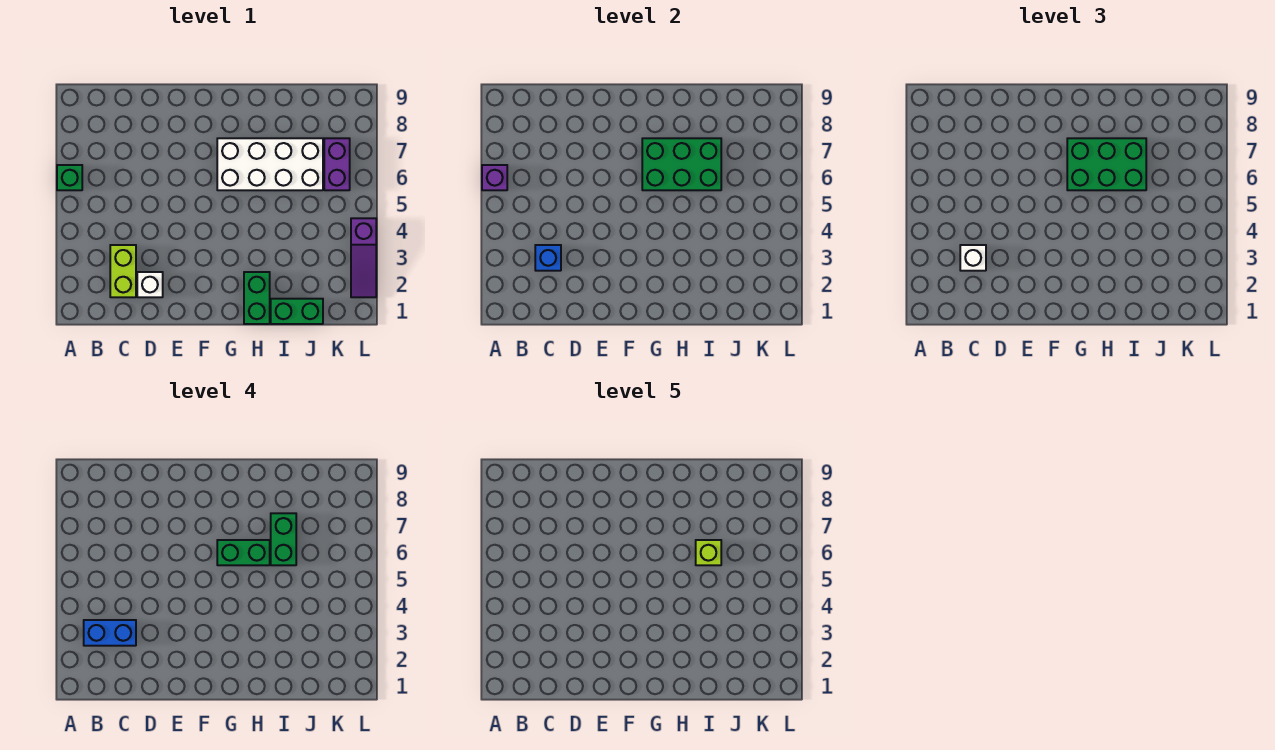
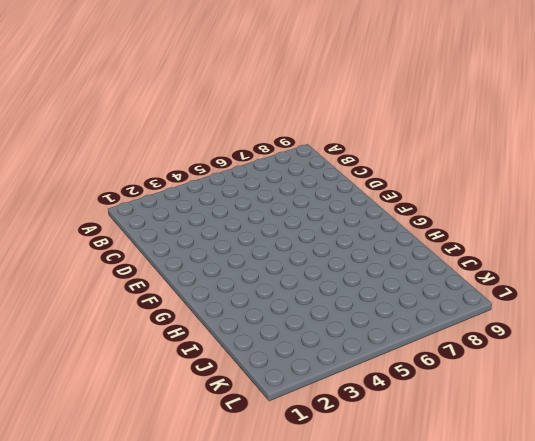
none -> green 1x1 brick [57,165,82,190]
none -> lime 1x2 brick [110,245,136,297]
none -> white 1x1 brick [137,272,163,297]

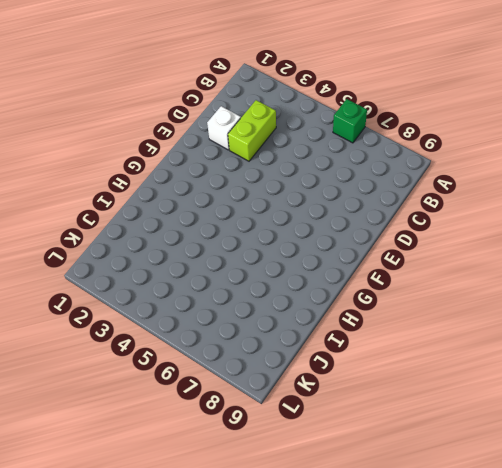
lime 1x2 brick [228,100,276,161] -> lime 1x2 brick turned to [110,245,136,297]
none -> white 2x4 brick [217,138,323,190]
none -> green 1x2 brick [244,272,270,324]
none -> green 1x2 brick [271,299,323,324]

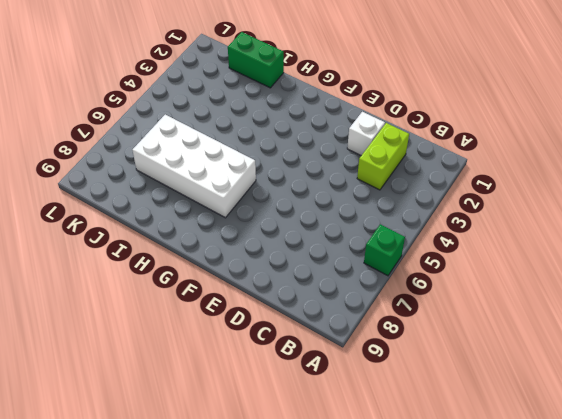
none -> green 1x2 brick [244,272,270,324]
none -> purple 1x2 brick [324,138,350,190]
none -> purple 1x3 slope [351,218,376,297]

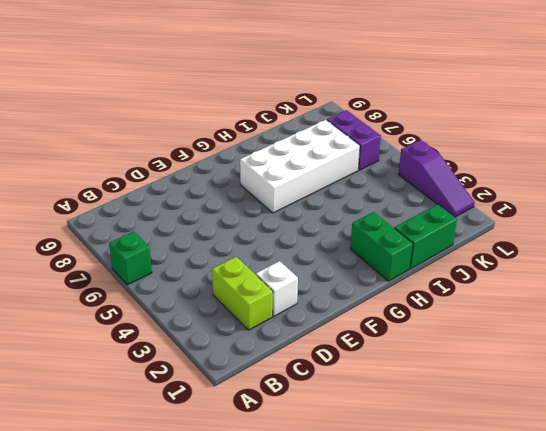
none -> purple 1x1 brick [482,165,507,190]
none -> blue 1x1 brick [535,245,561,271]
none -> green 2x3 brick [642,138,721,190]

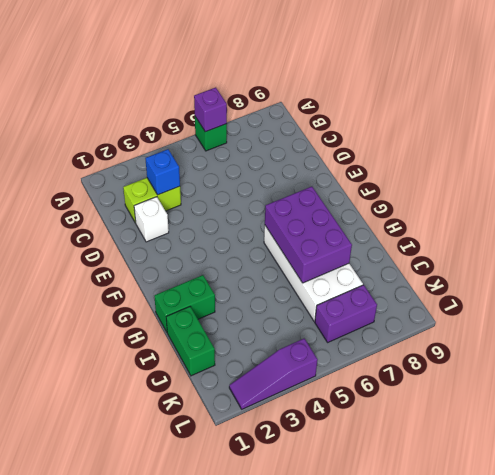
purple 2x3 brick [265,187,352,283] -> green 2x3 brick [642,138,721,190]
none -> white 1x1 brick [960,245,986,271]
none -> green 2x3 brick [1067,138,1146,190]
none -> blue 1x2 brick [84,620,136,646]

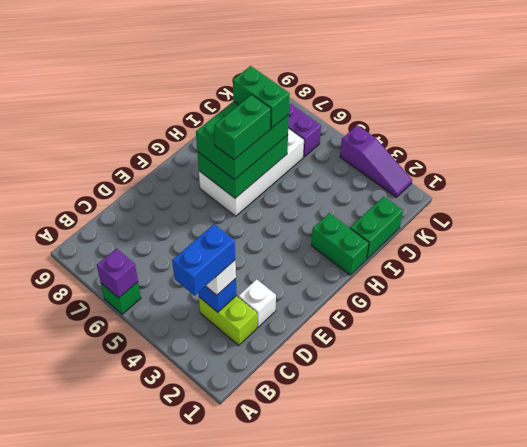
none -> lime 1x1 brick [696,540,721,565]

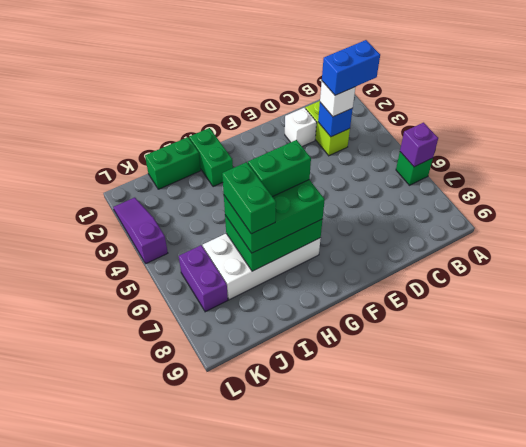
none -> lime 1x1 brick [696,540,721,565]

